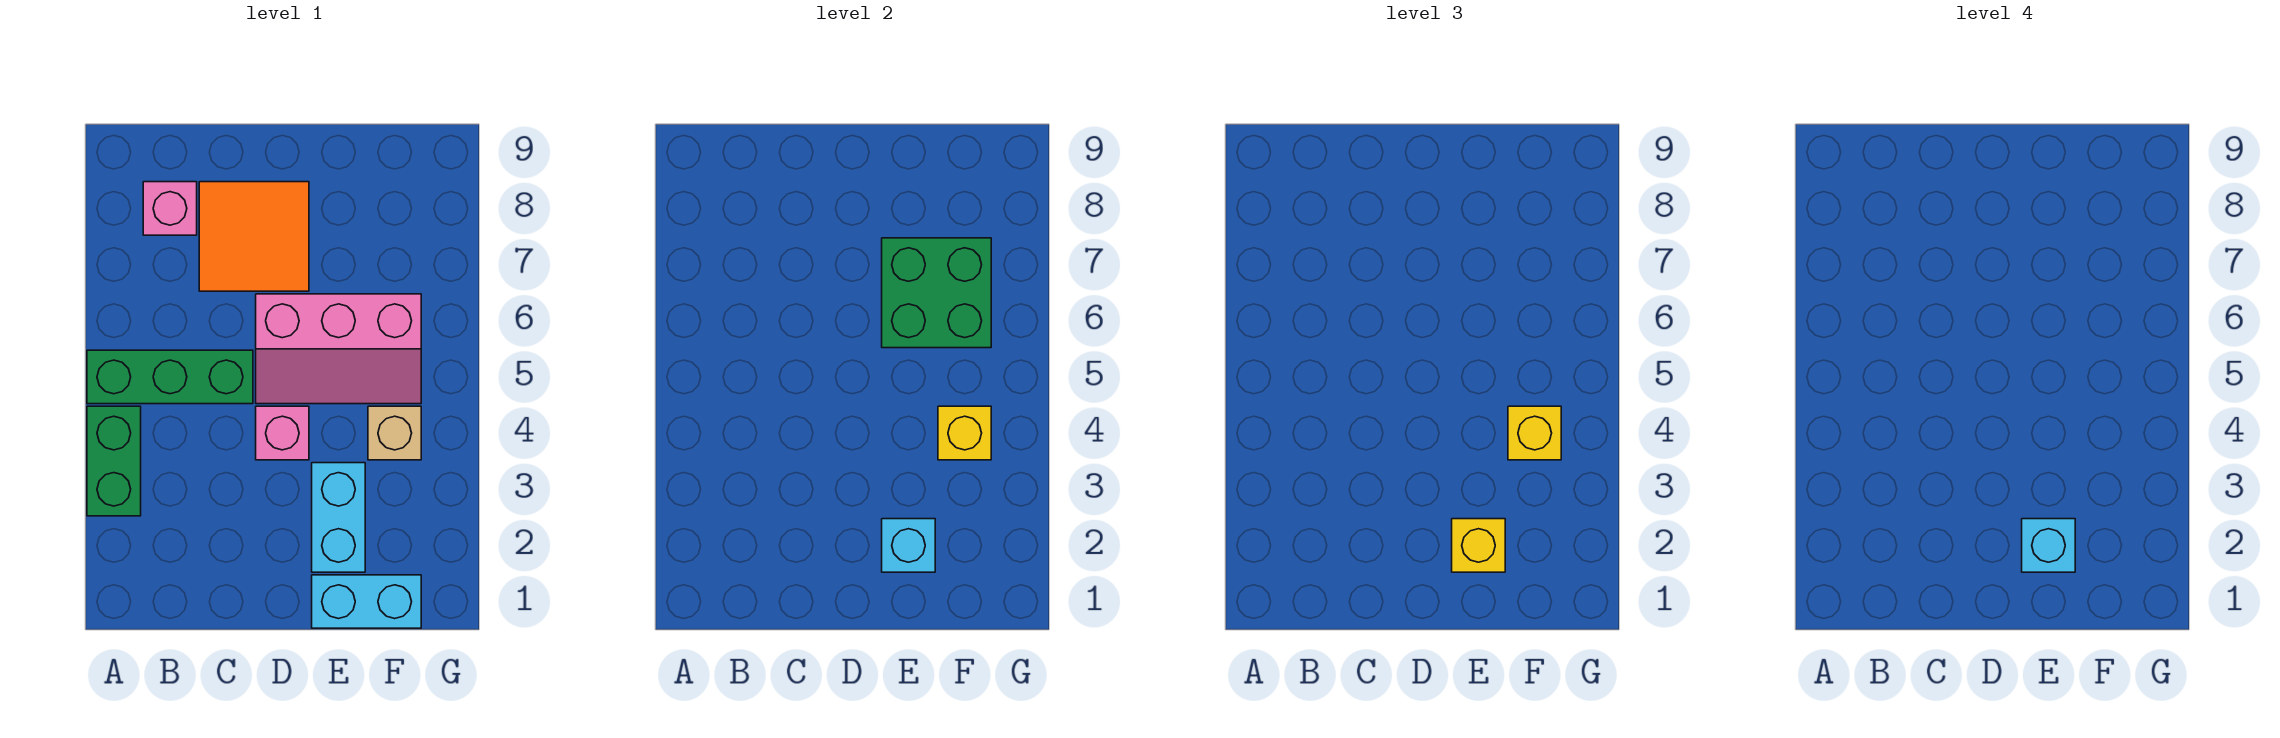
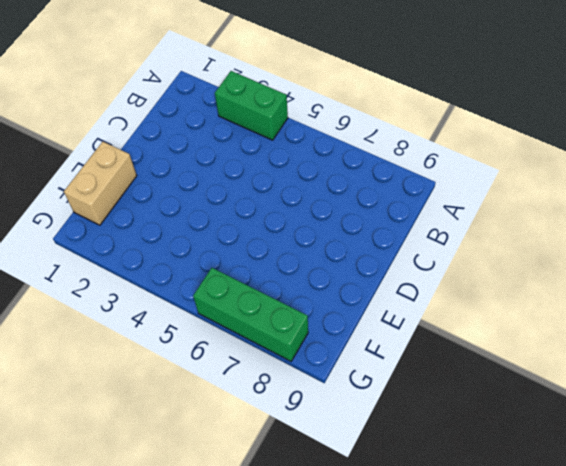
tan 1x2 brick [64,142,137,225] -> cyan 1x2 brick [312,575,421,628]
green 1x3 brick [193,268,308,361] -> green 1x3 brick turned to [87,350,253,404]
none -> pink 1x1 brick [143,182,197,235]
none -> orange 2x2 tile [199,182,309,291]
none -> pink 1x1 brick [256,406,309,460]

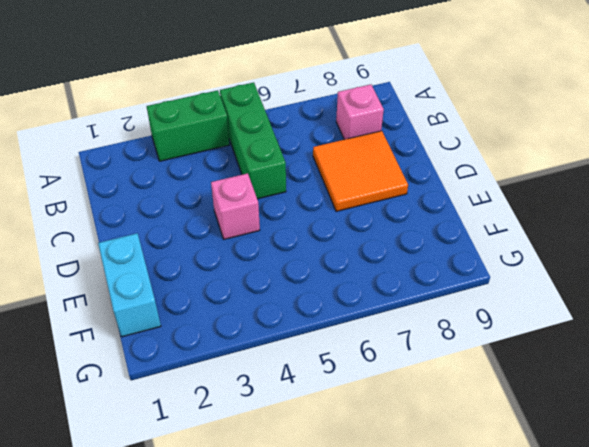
none -> pink 2x3 slope [256,294,421,404]
none -> cyan 1x2 brick [312,463,365,572]
none -> tan 1x1 brick [368,406,421,460]

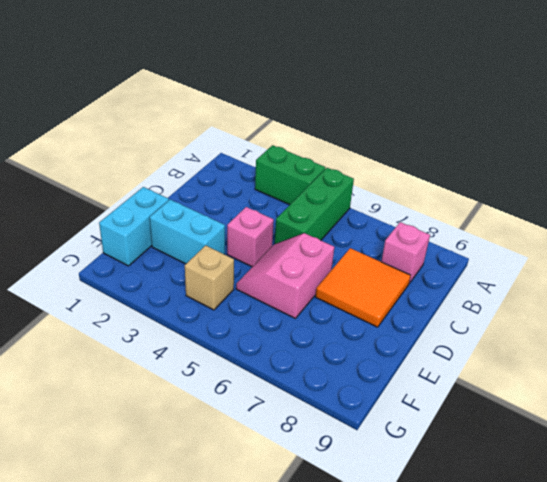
pink 2x2 slope [236,233,334,318] -> pink 2x3 slope [256,294,421,404]
none -> cyan 1x1 brick [882,519,935,572]
none -> green 2x2 brick [882,238,991,348]
none -> yellow 1x1 brick [938,406,991,460]

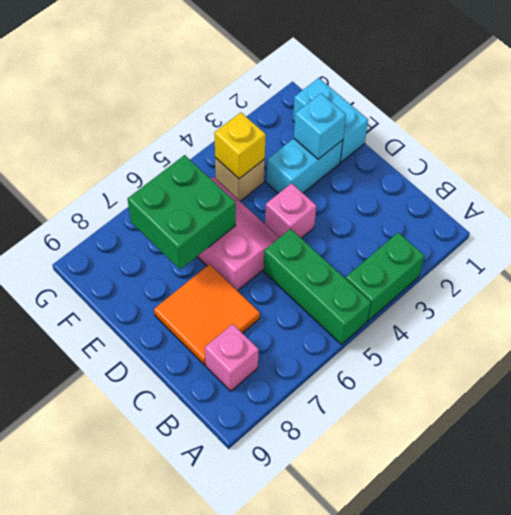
none -> yellow 1x1 brick [1452,519,1505,572]
none -> yellow 1x1 brick [1508,406,1561,460]
none -> cyan 1x1 brick [2022,519,2075,572]

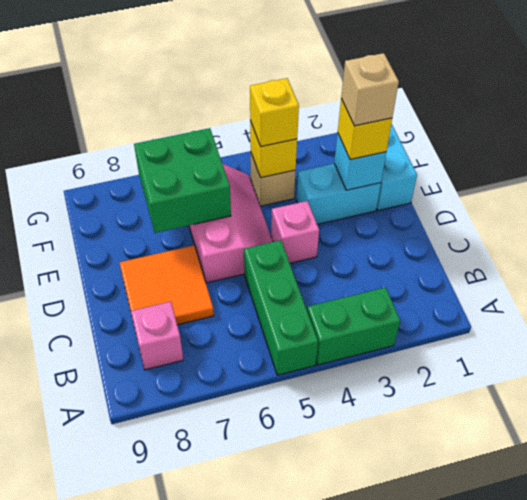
tan 1x1 brick [341,53,399,126] -> cyan 1x1 brick [2022,519,2075,572]

